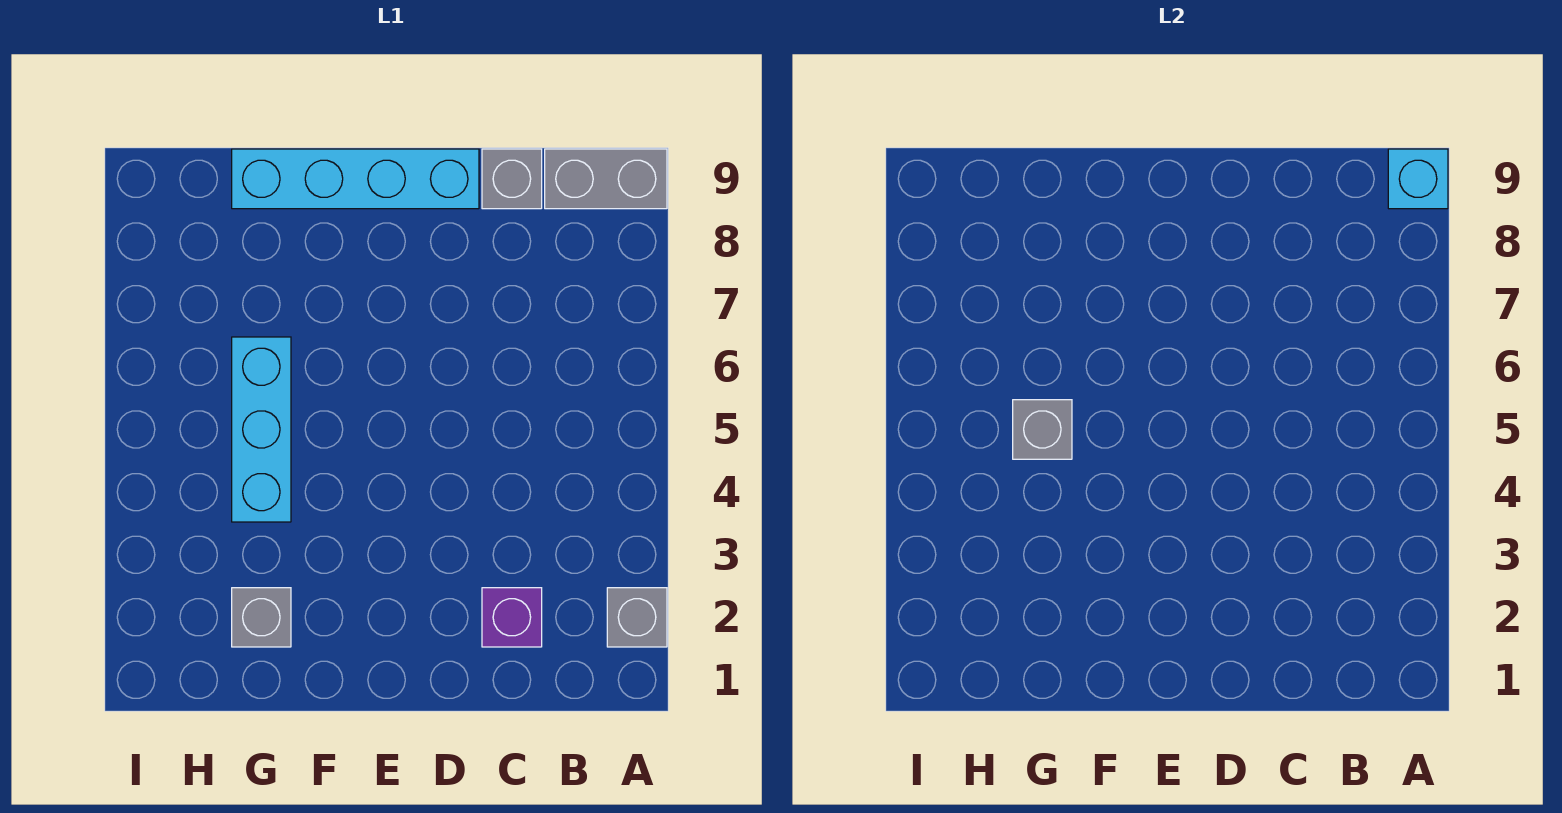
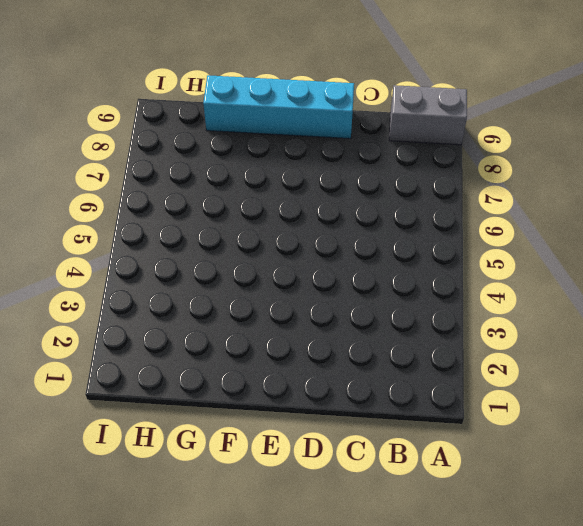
none -> grey 1x1 brick [607,588,667,647]
none -> purple 1x1 brick [482,588,542,647]

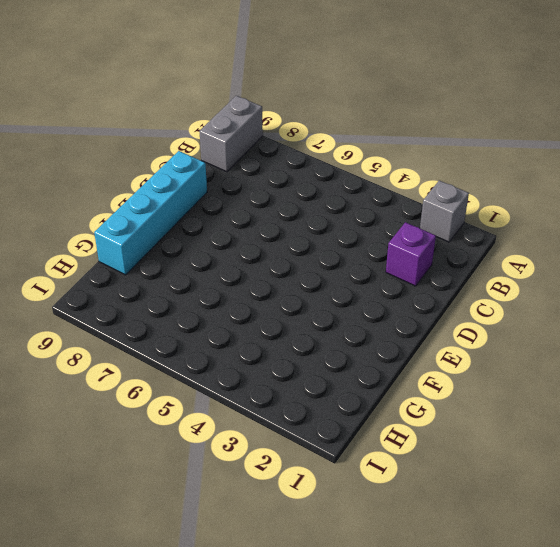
none -> grey 1x1 brick [482,149,542,209]
none -> grey 1x1 brick [232,588,291,647]

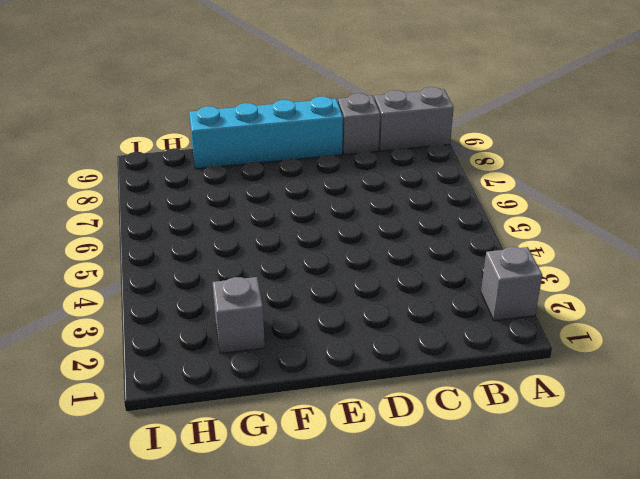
none -> purple 1x1 brick [482,588,542,647]
none -> cyan 1x3 brick [232,337,291,522]

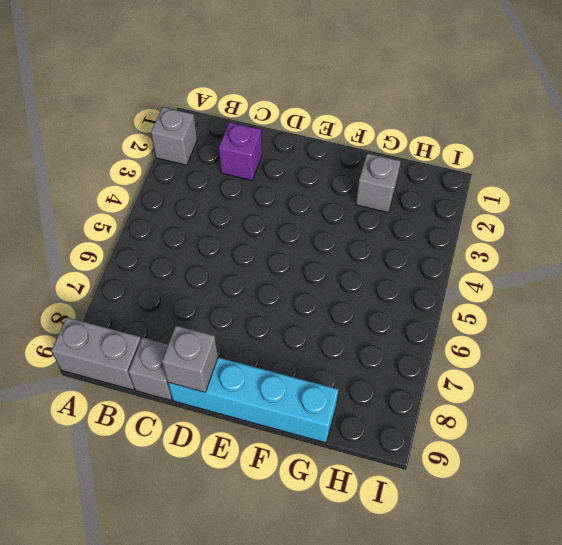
grey 1x1 brick [162,326,218,392] -> grey 1x1 brick moved to [1013,400,1072,459]
none -> cyan 1x3 brick [232,337,291,522]
none -> cyan 1x1 brick [1388,149,1448,209]

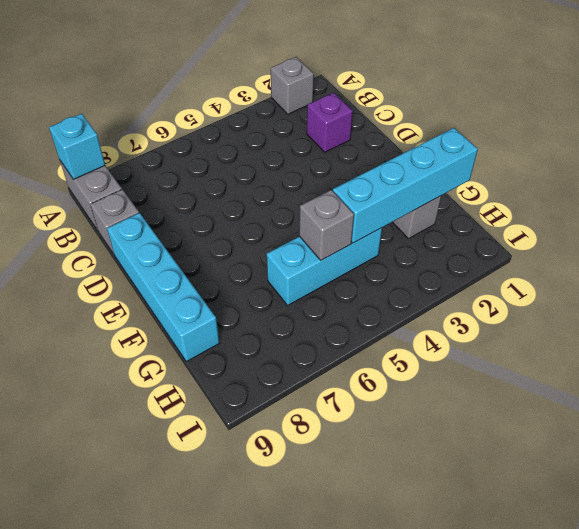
cyan 1x4 brick [333,128,478,243] -> none

